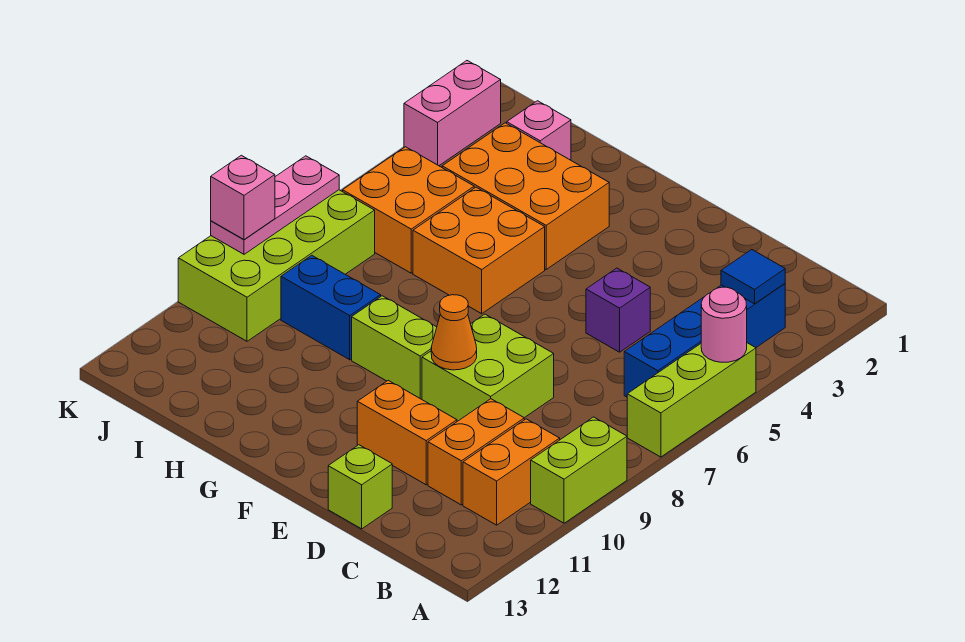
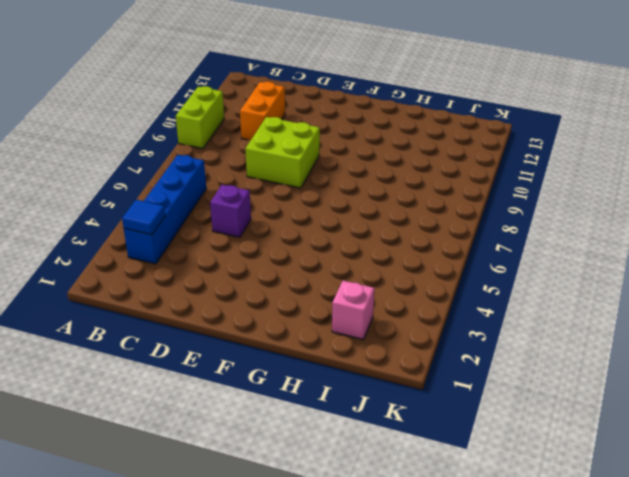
none -> lime 1x3 brick [627,343,756,457]
none -> orange 1x2 brick [463,419,560,525]
none -> orange 1x2 brick [357,380,457,485]

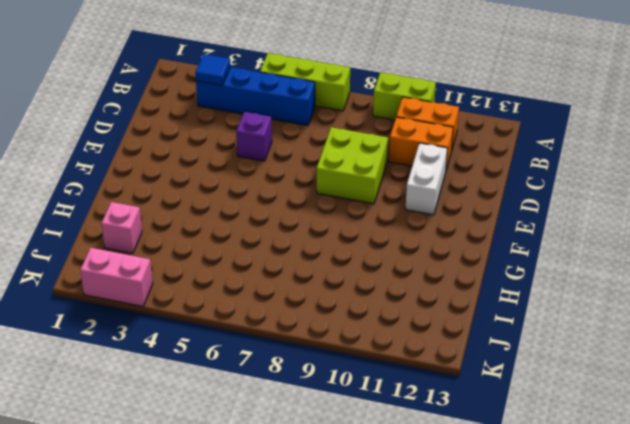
white 1x2 brick [405,143,448,215] -> orange 1x2 brick [357,380,457,485]
none -> lime 1x1 brick [328,445,392,529]
none -> lime 1x2 brick [352,296,437,399]
none -> orange 2x3 brick [442,123,609,269]

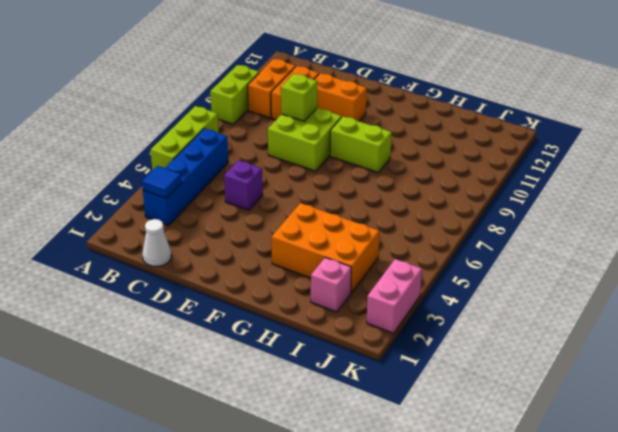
white 1x1 cone [142,219,171,266] -> none
lime 1x1 brick [281,74,317,121] -> lime 1x1 brick moved to [328,445,392,529]
none -> orange 2x2 brick [413,187,545,314]
none -> blue 1x2 brick [281,255,381,360]
none -> orange 2x2 brick [343,147,474,273]

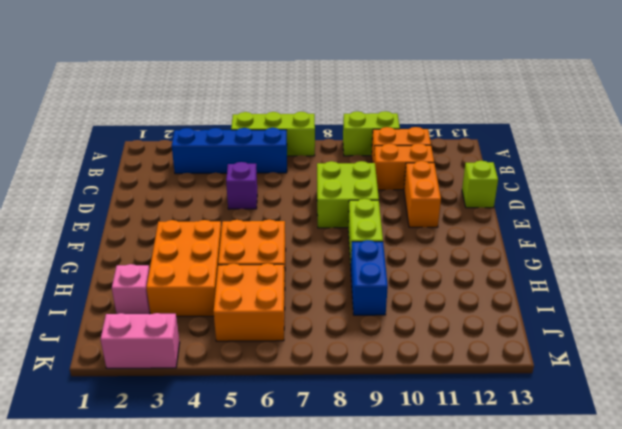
none -> lime 2x4 brick [178,190,375,341]
none -> pink 1x1 round brick [701,287,747,362]
none -> blue 1x1 tile [721,250,785,304]

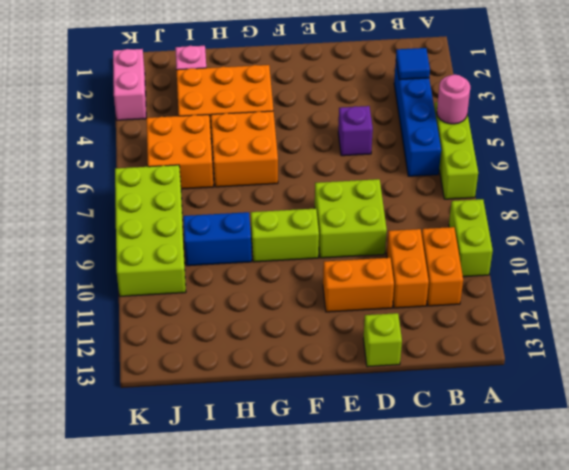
none -> orange 1x1 cone [431,295,477,370]
none -> pink 1x3 plate [211,156,339,254]
none -> pink 1x1 brick [211,155,275,240]

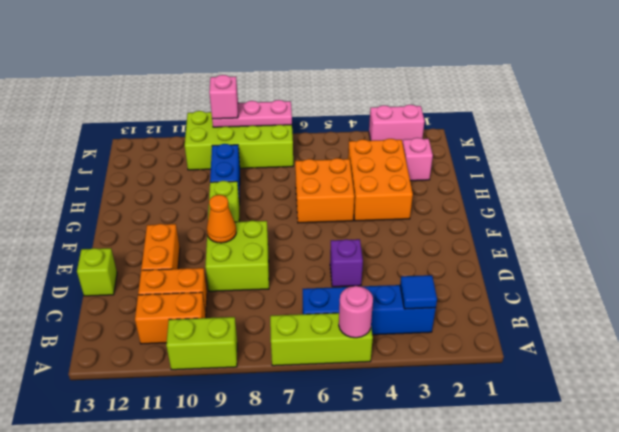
none -> orange 2x2 brick [343,147,474,273]

